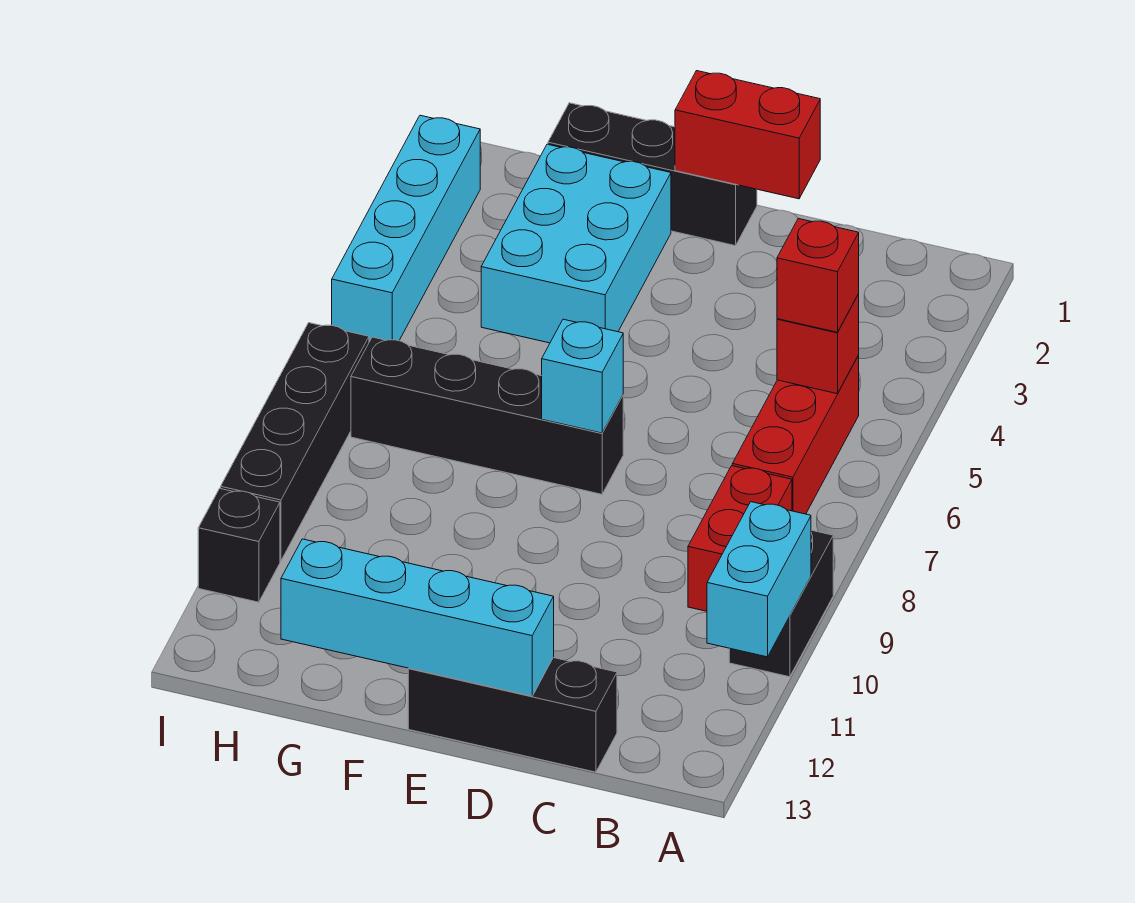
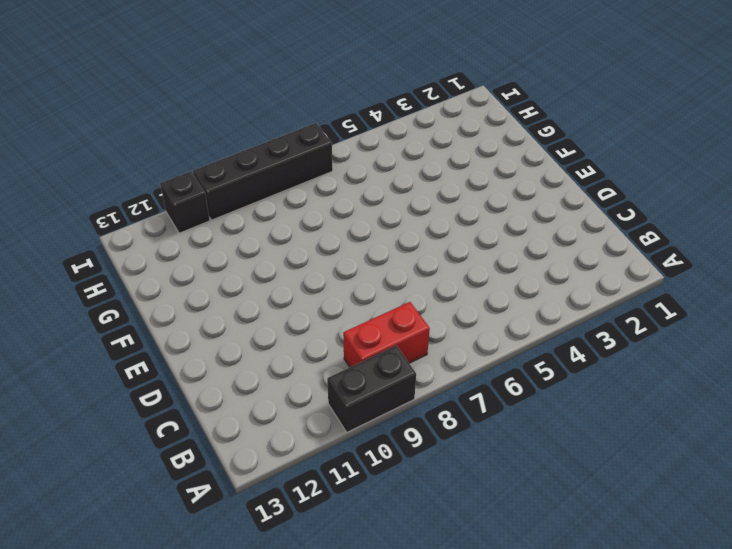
none -> red 1x3 brick [732,356,859,514]
none -> black 1x3 brick [408,658,617,772]
none -> black 1x3 brick [548,103,757,246]

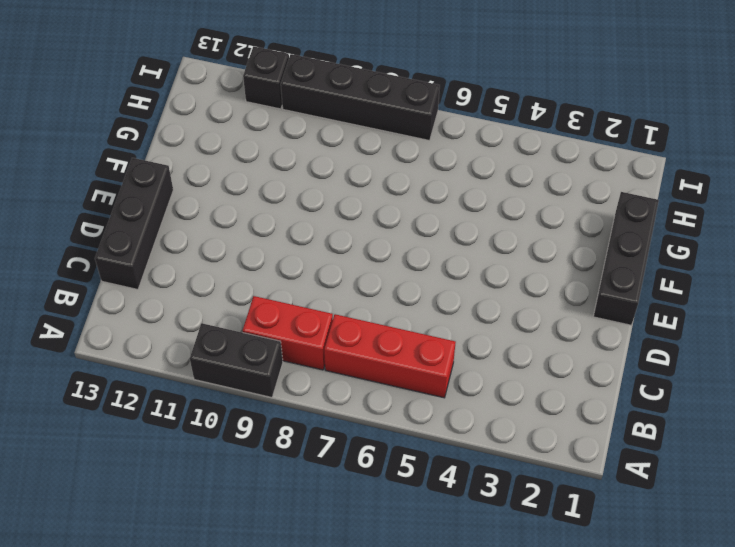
none -> black 1x4 brick [351,337,623,494]
none -> cyan 2x3 brick [481,144,671,343]
none -> cyan 1x4 brick [332,115,480,342]

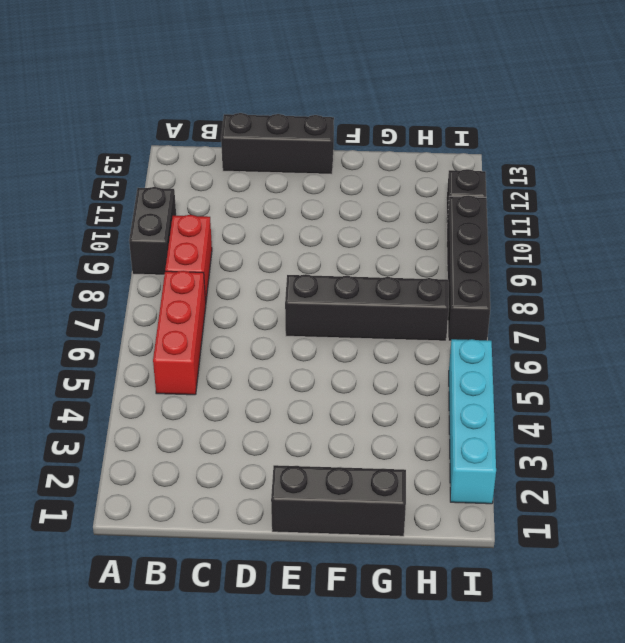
none -> cyan 2x3 brick [481,144,671,343]
none -> cyan 1x2 brick [707,502,811,657]
none -> red 1x1 brick [777,294,859,394]

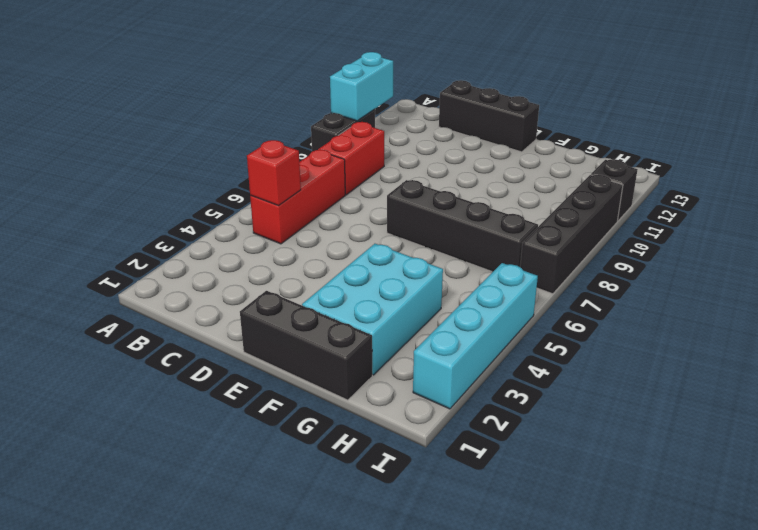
none -> red 1x2 brick [675,71,820,199]
none -> cyan 1x4 brick [281,539,554,696]
none -> cyan 1x1 brick [542,319,623,433]

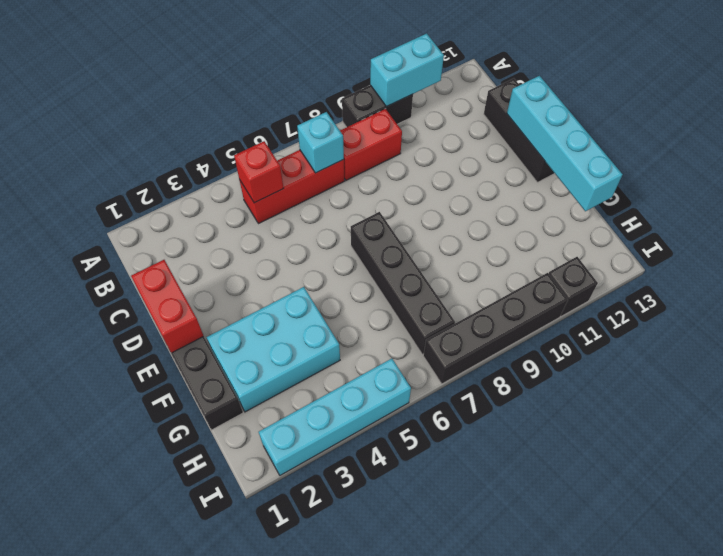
cyan 1x1 brick [297,112,344,173] -> cyan 1x1 brick moved to [542,319,623,433]
none -> red 1x1 brick [777,219,859,332]

